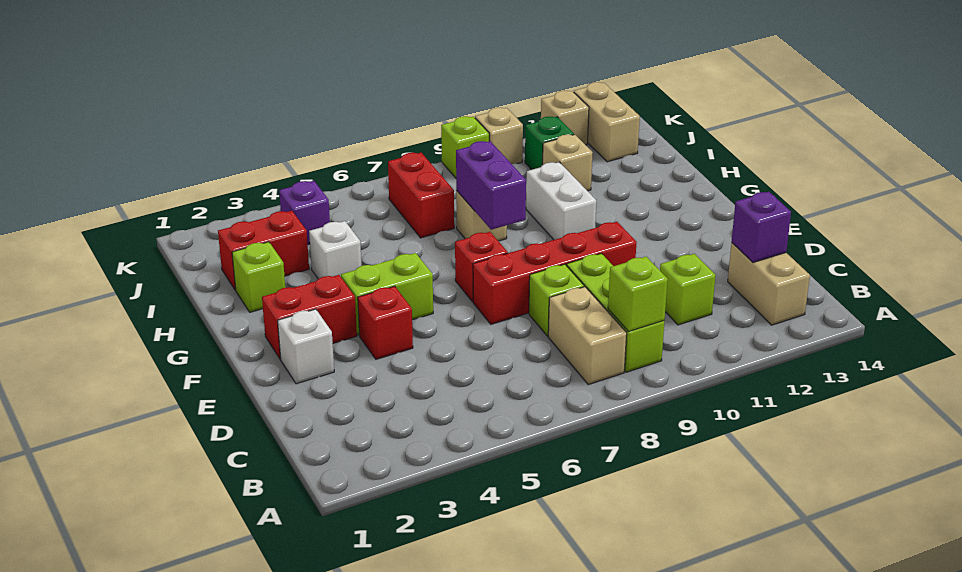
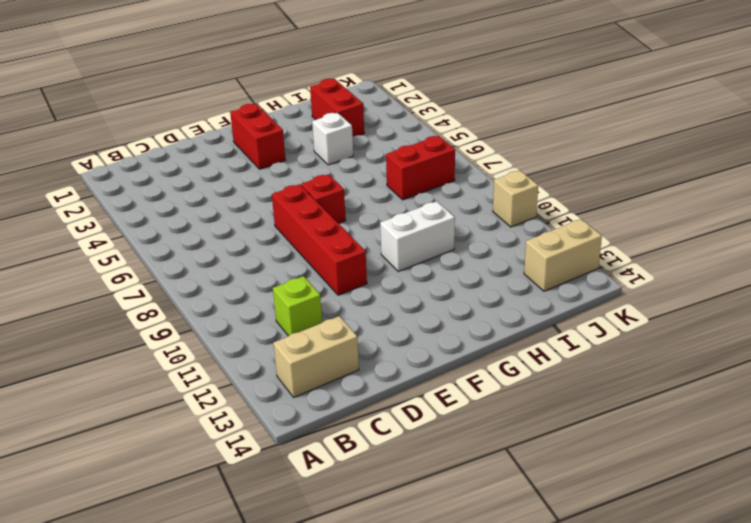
none -> tan 1x2 brick [548,287,627,384]
none -> lime 1x3 brick [567,253,664,372]
none -> lime 1x1 brick [529,264,584,336]

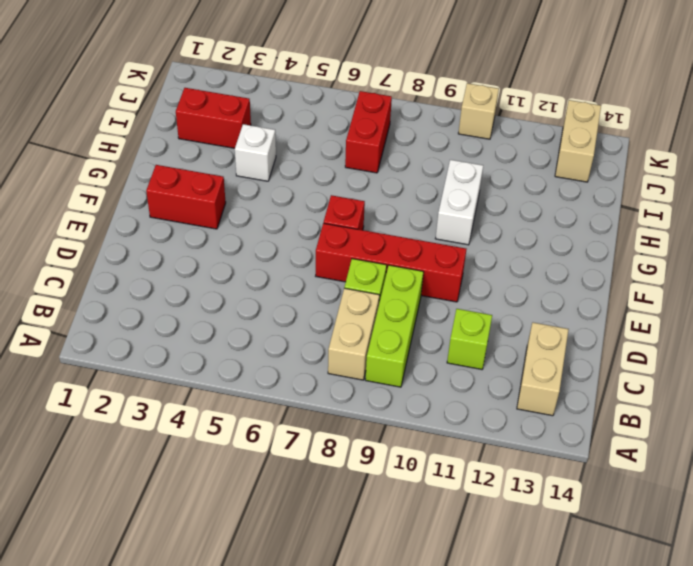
none -> white 1x1 brick [278,309,334,384]
none -> red 1x1 brick [358,286,413,359]
none -> lime 1x2 brick [341,253,433,336]

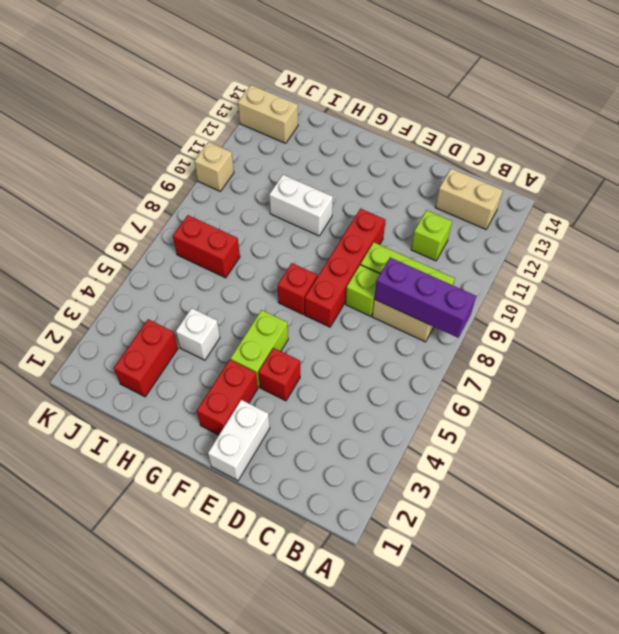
purple 1x3 brick [374,258,476,338] -> none
white 1x2 brick [208,400,270,481] -> white 1x1 brick [278,309,334,384]
none -> lime 1x1 brick [232,242,285,312]
none -> tan 1x1 brick [456,191,507,241]
none -> tan 1x1 brick [543,135,593,191]

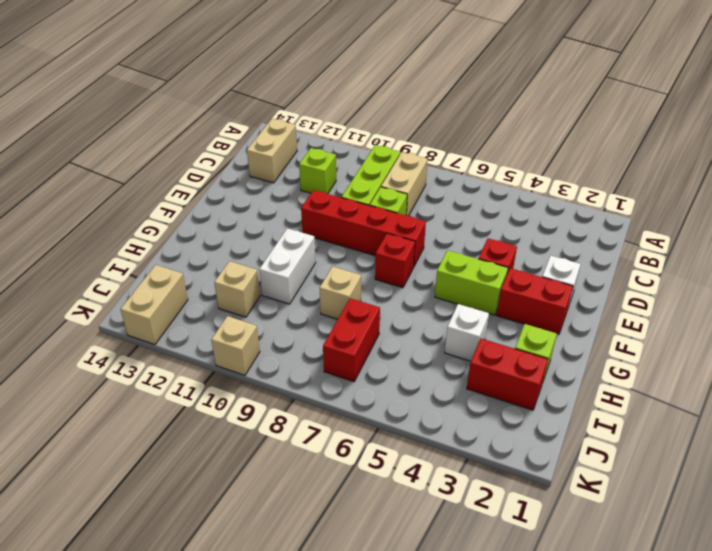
none -> purple 1x1 brick [279,181,330,244]
none -> green 1x1 brick [525,117,574,170]
none -> lime 1x1 brick [441,116,489,178]

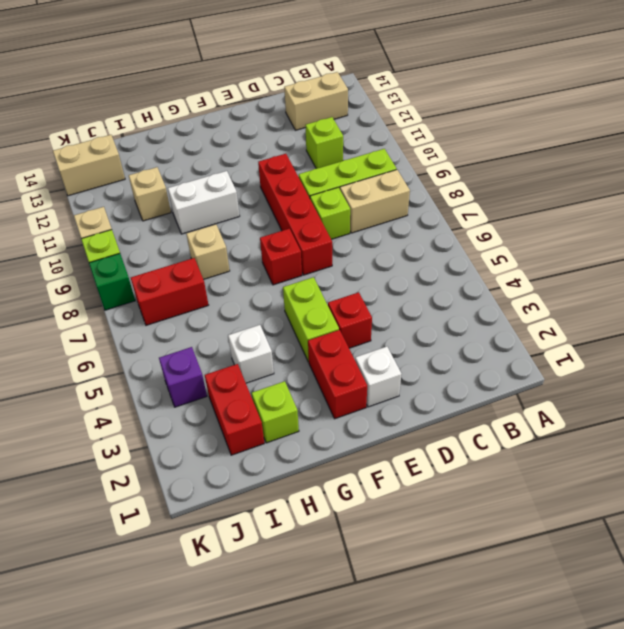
green 1x1 brick [89,253,135,310] -> green 1x1 brick moved to [525,117,574,170]
none -> tan 1x1 brick [541,91,589,145]
none -> lime 1x1 brick [608,257,668,331]
none -> purple 1x1 brick [732,192,791,262]

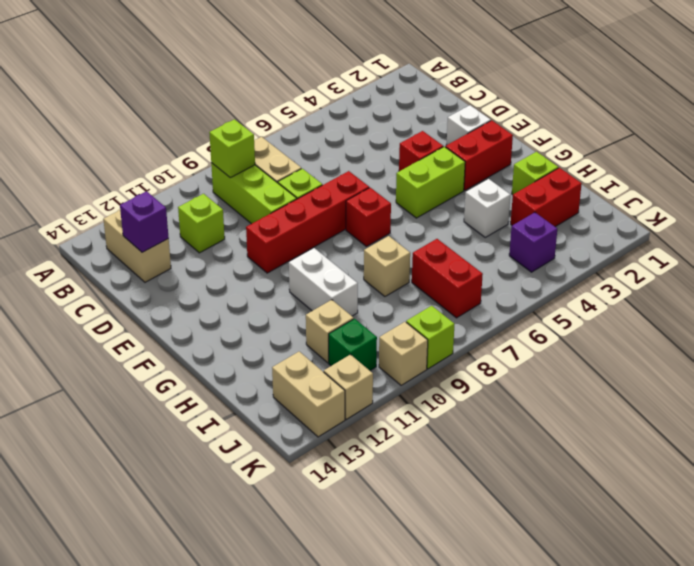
none -> purple 1x2 brick [456,141,526,230]

